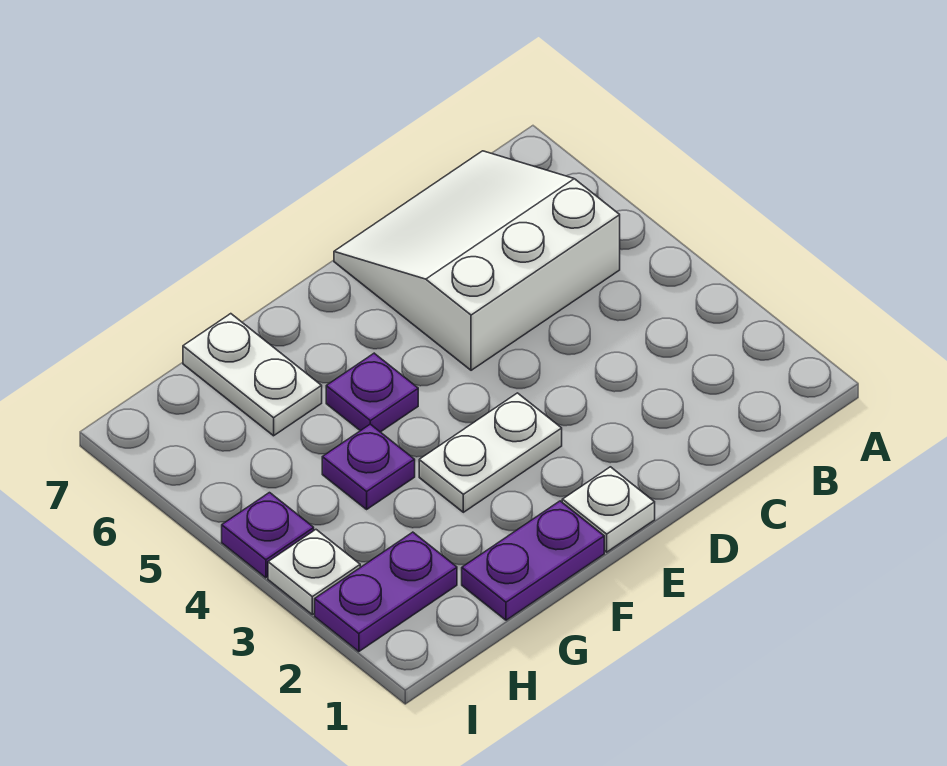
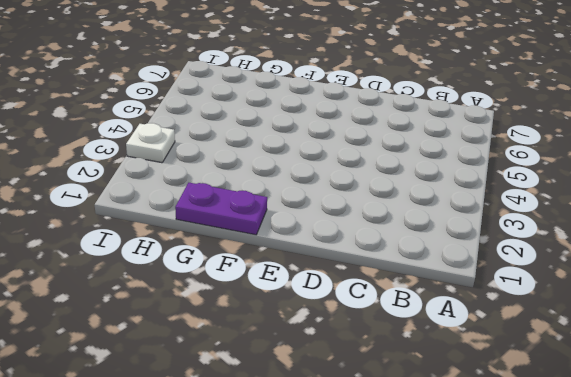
none -> white 3x3 slope [334,151,620,370]
none -> white 1x1 plate [562,467,655,552]

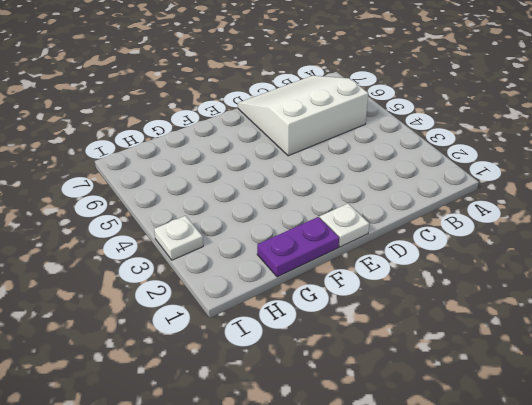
none -> white 1x2 plate [419,393,562,512]
none -> purple 1x1 plate [326,353,418,432]

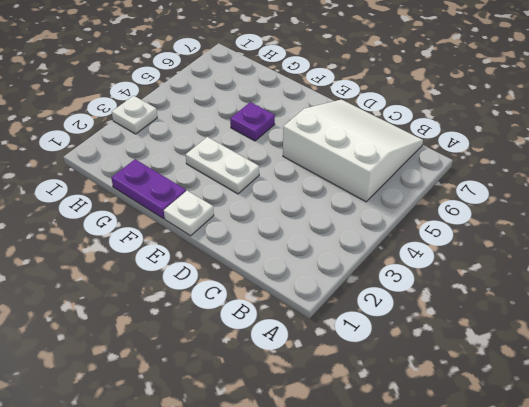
none -> purple 1x1 plate [322,424,415,509]
none -> white 1x2 plate [183,314,322,436]

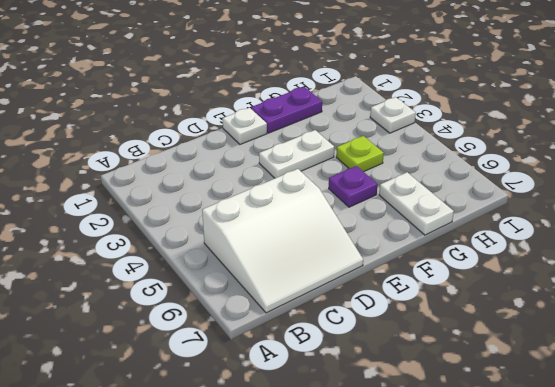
lime 1x1 plate [336,136,384,172] -> purple 1x1 plate [322,424,415,509]
none -> purple 1x2 plate [315,532,457,652]
none -> purple 1x1 plate [222,493,314,578]

